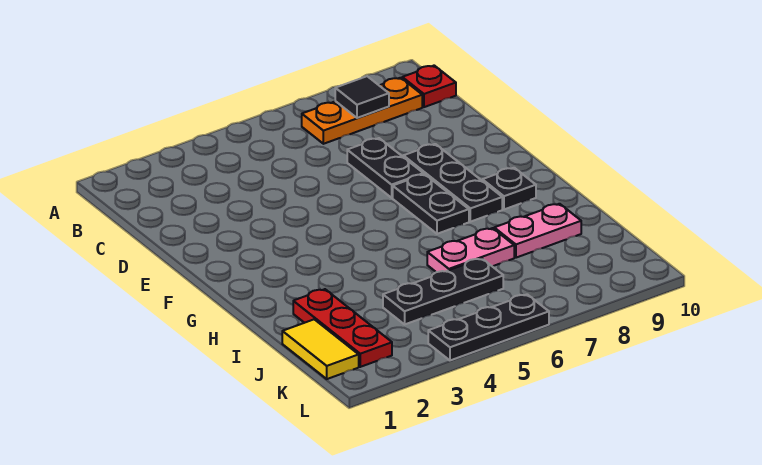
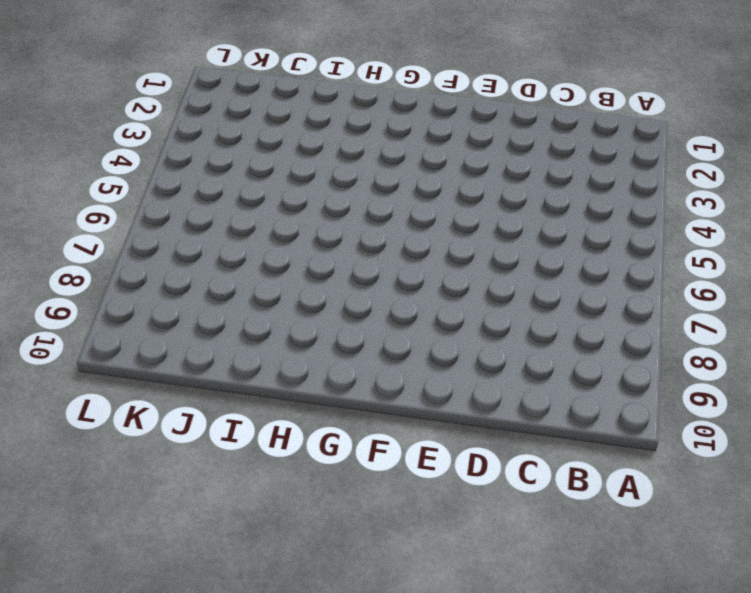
none -> orange 1x3 plate [302,78,422,144]
none -> red 1x1 plate [402,66,456,107]
none -> black 1x2 plate [347,138,423,198]

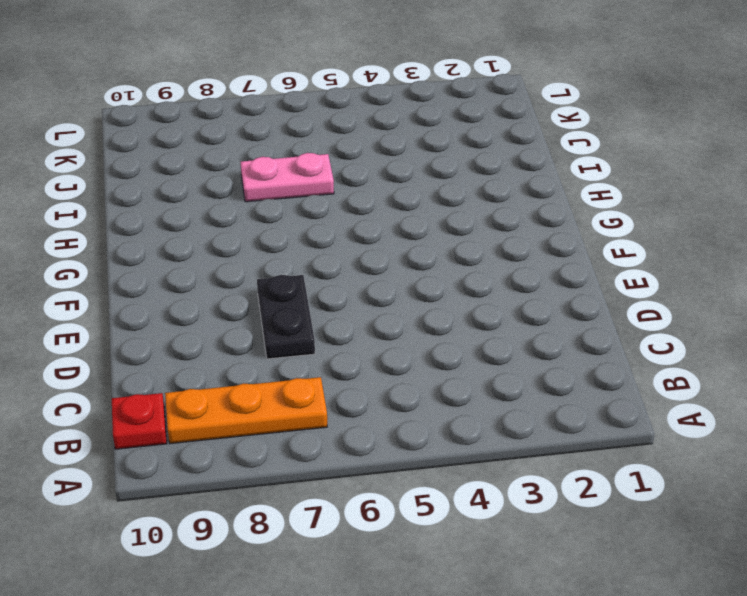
none -> black 1x3 plate [403,144,502,222]
none -> black 1x2 plate [393,174,469,234]
none -> black 1x1 plate [482,168,536,209]

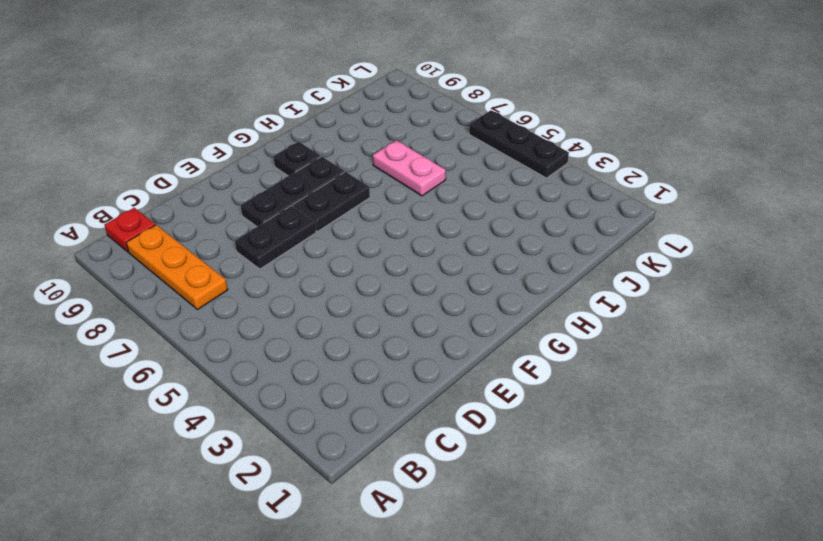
none -> red 1x3 plate [293,289,392,367]
none -> pink 1x2 plate [494,204,581,258]
none -> yellow 1x2 tile [282,319,359,379]

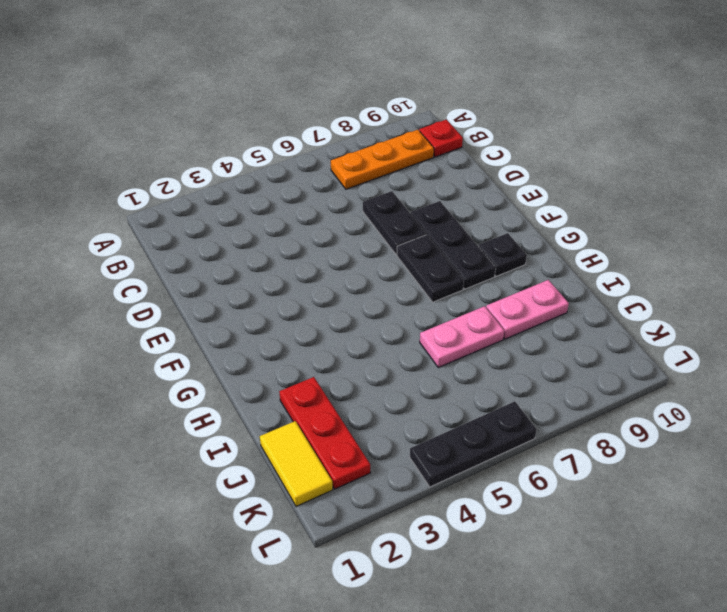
none -> black 1x3 plate [383,258,503,324]
none -> black 1x1 tile [335,76,389,118]

